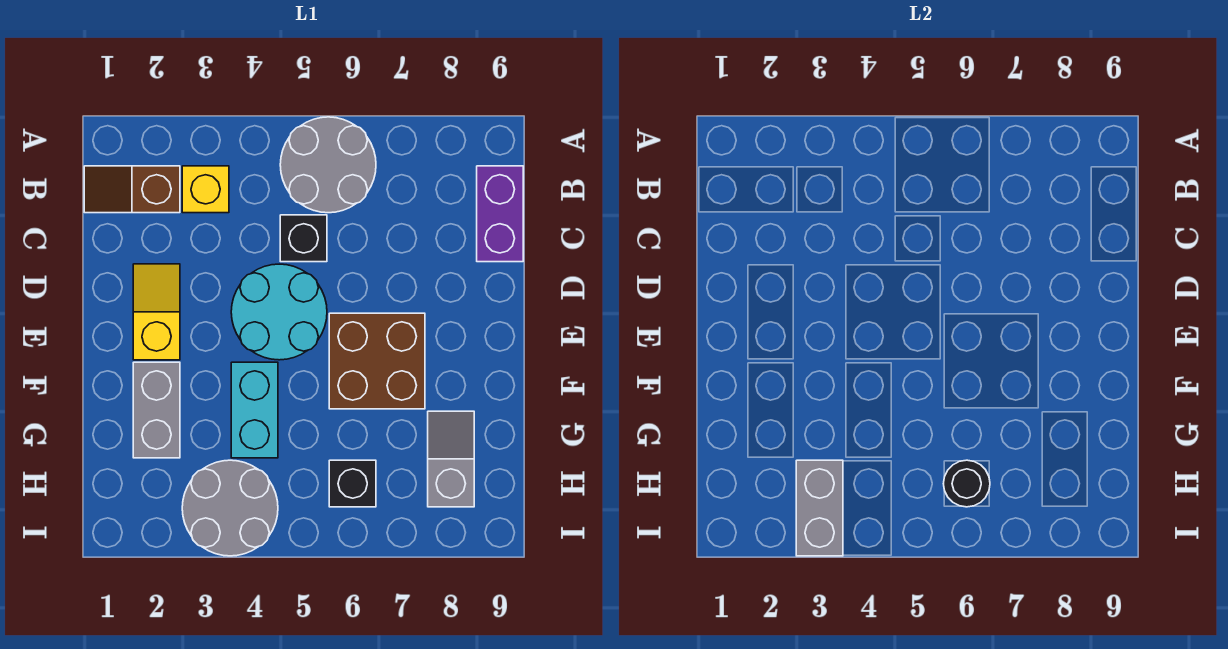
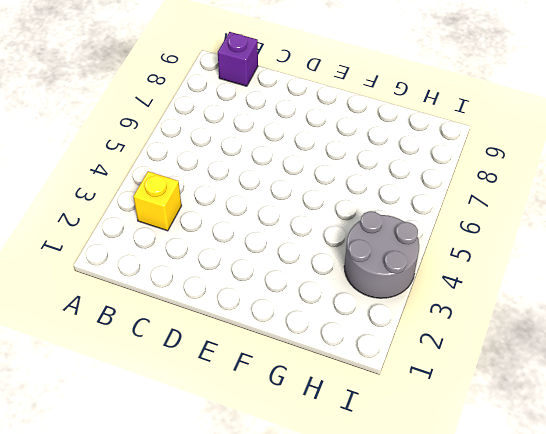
purple 1x1 brick [218,32,258,86] -> purple 1x2 brick [477,166,523,262]
none -> grey 2x2 round brick [280,117,376,213]
none -> brown 1x2 slope [84,166,180,213]
none -> black 1x1 brick [280,215,327,262]

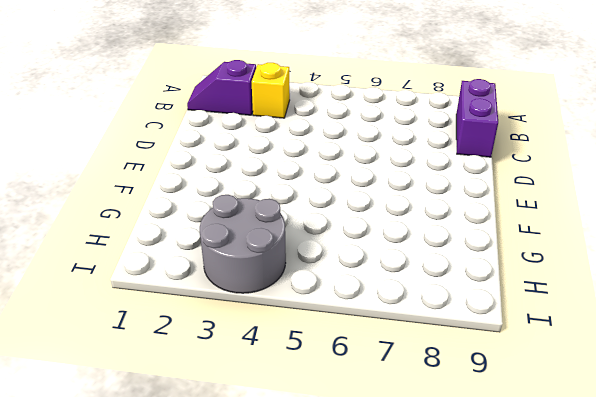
purple 1x2 slope [187,60,256,115] -> brown 1x2 slope [84,166,180,213]
none -> grey 2x2 round brick [280,117,376,213]
none -> black 1x1 brick [280,215,327,262]
none -> yellow 1x2 slope [133,264,180,360]

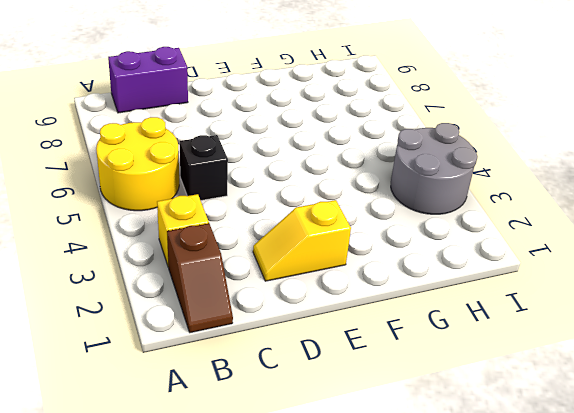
yellow 2x2 round brick [96,117,179,211] -> grey 2x2 round brick [280,117,376,213]
none -> cyan 2x2 round brick [231,264,327,360]
none -> brown 2x2 brick [329,313,425,409]
none -> grey 1x2 brick [133,362,180,458]

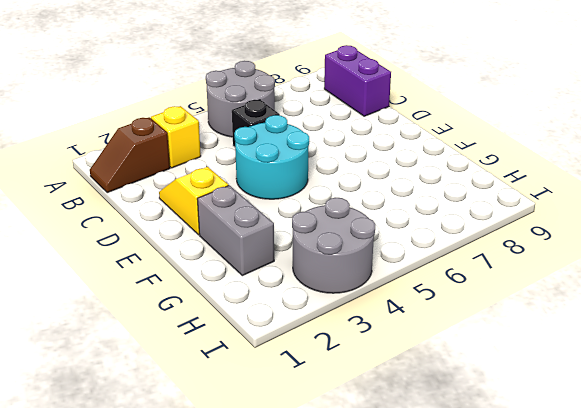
none -> brown 2x2 brick [329,313,425,409]
none -> cyan 1x2 brick [231,362,278,458]
none -> grey 1x2 slope [428,411,474,507]

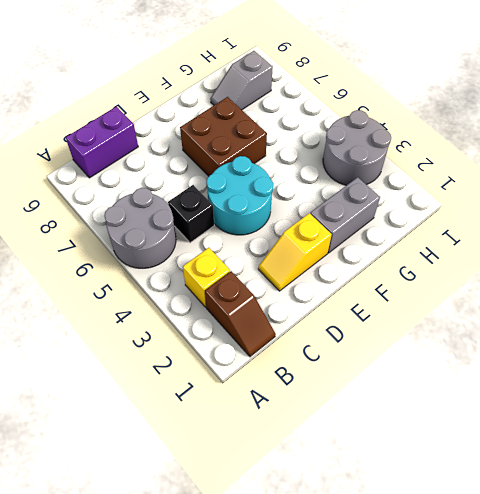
none -> cyan 1x2 brick [231,362,278,458]
none -> black 1x1 brick [329,460,376,507]
none -> grey 1x2 brick [796,460,843,556]

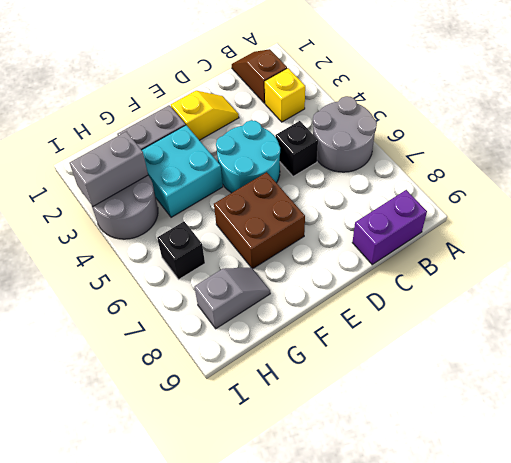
cyan 2x2 brick [142,125,223,217] -> cyan 1x2 brick [231,362,278,458]
none -> black 1x1 round brick [943,460,990,507]

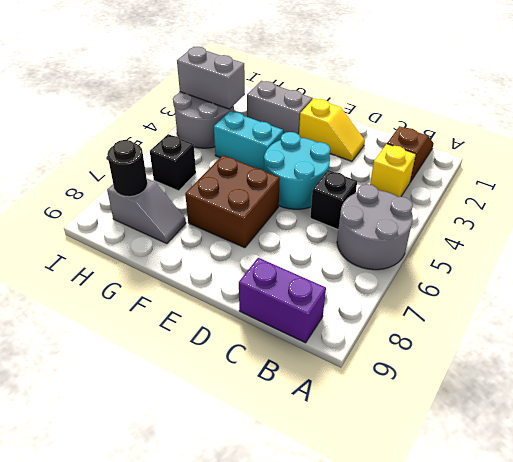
black 1x1 round brick [107,140,147,197] -> black 1x1 round brick moved to [943,460,990,507]

